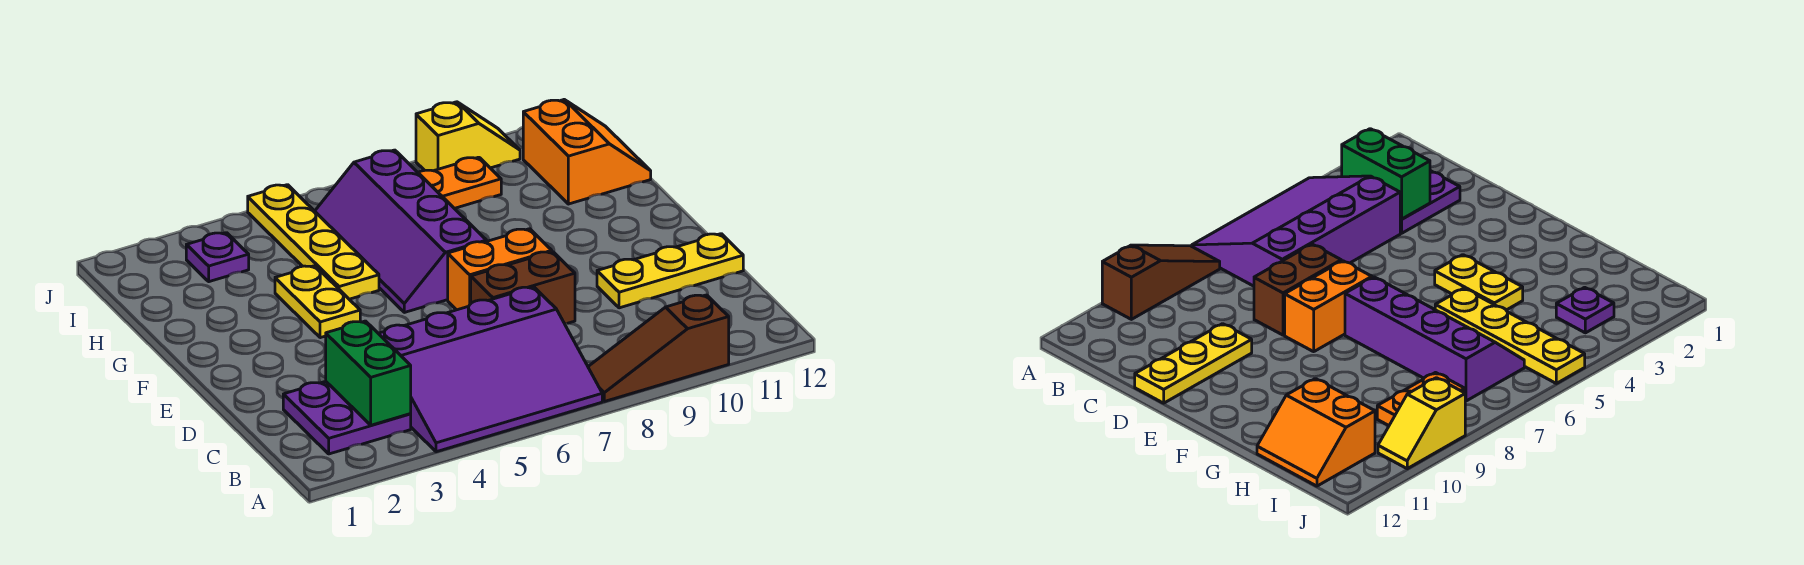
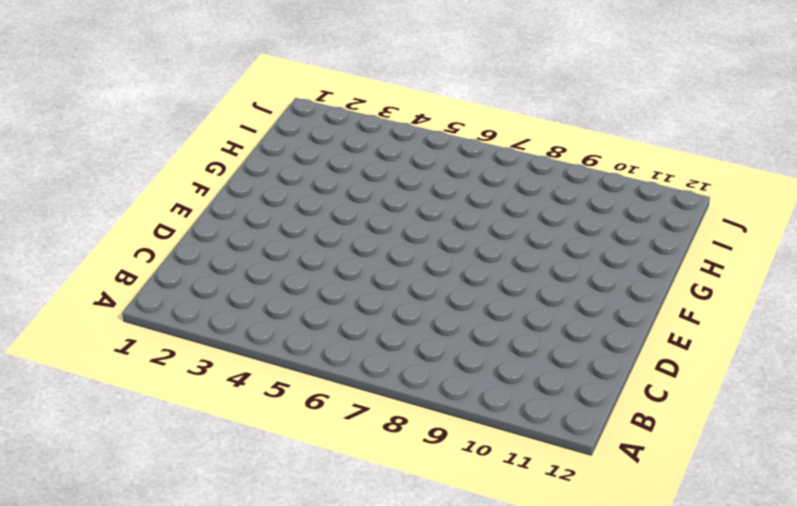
none -> purple 3x4 slope [378,287,602,452]
none -> brown 1x3 slope [588,295,729,401]
none -> purple 2x2 plate [283,381,411,454]

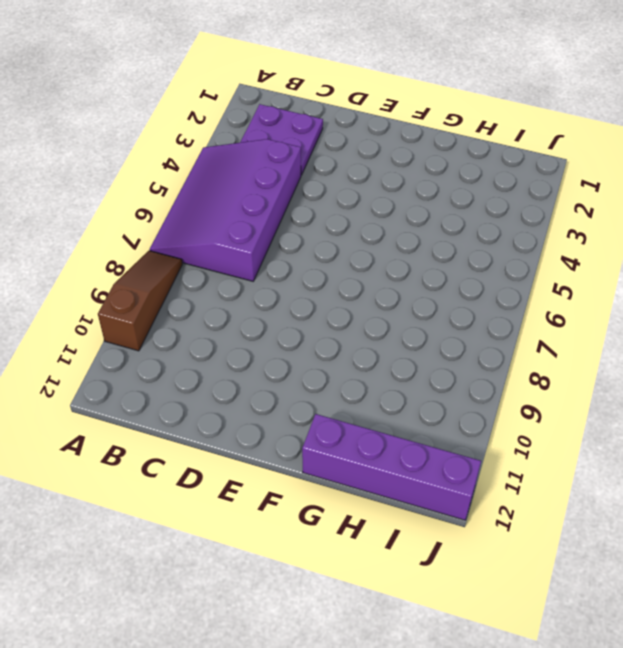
purple 1x4 brick [302,414,481,520] -> orange 2x2 slope [523,100,651,204]
none -> brown 1x2 brick [471,252,575,323]
none -> yellow 1x3 plate [597,234,743,308]
none -> orange 1x2 brick [448,229,552,310]

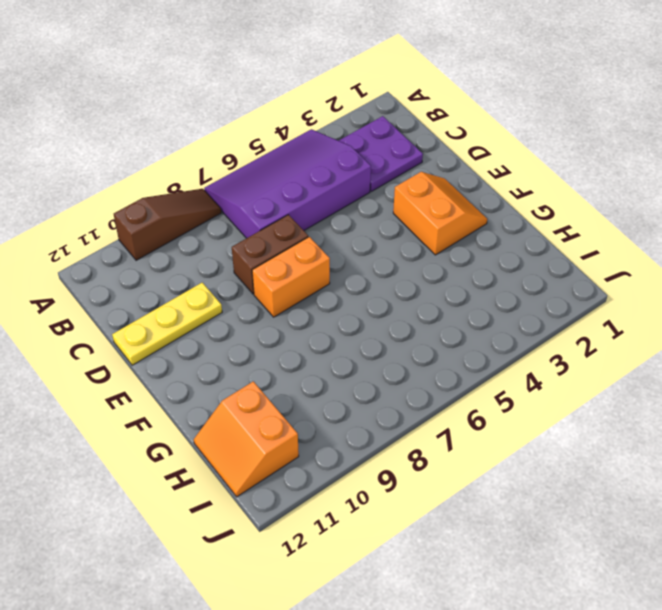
orange 2x2 slope [393,172,487,255] -> none
none -> yellow 1x2 plate [275,266,360,338]
none -> purple 2x4 slope [315,150,487,312]
none -> yellow 1x4 plate [248,185,379,299]

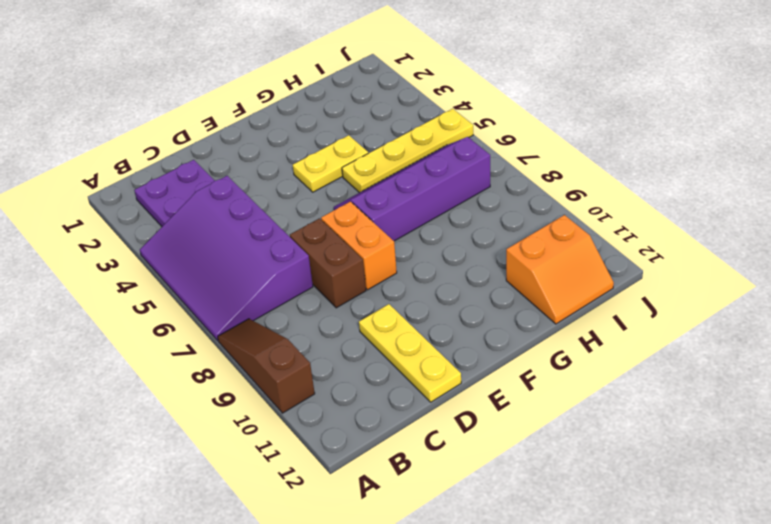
none -> purple 1x1 plate [186,233,249,282]
none -> orange 1x2 plate [418,157,501,208]
none -> yellow 1x2 slope [416,102,520,171]

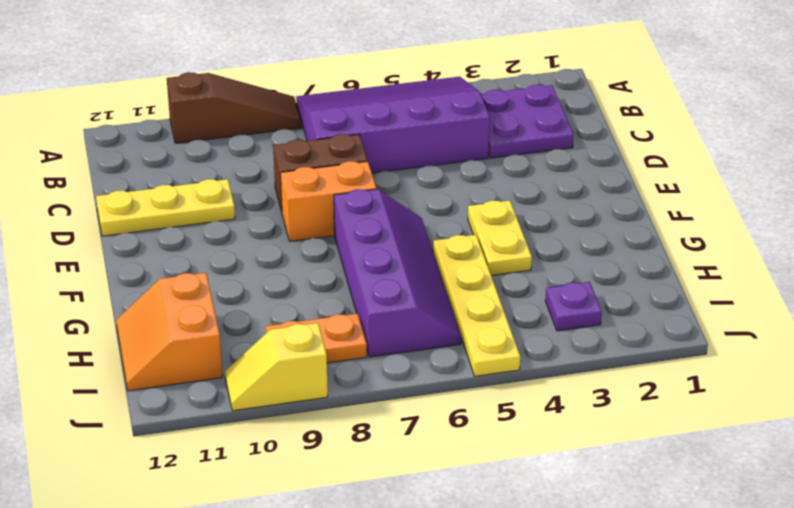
none -> green 1x2 brick [326,321,411,425]

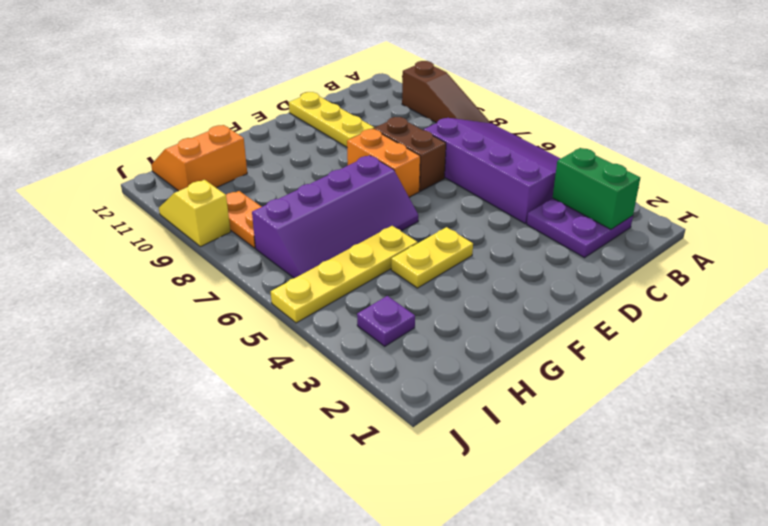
green 1x2 brick [553,148,640,229] -> green 1x2 brick turned to [326,321,411,425]

